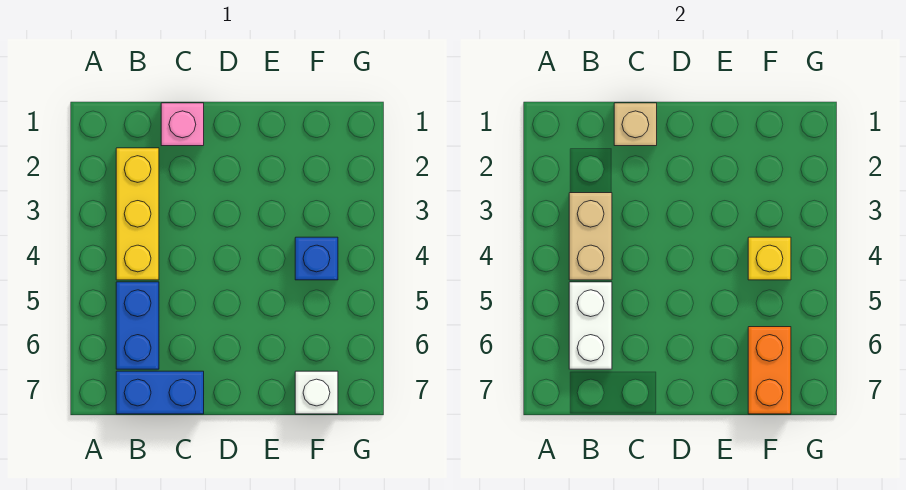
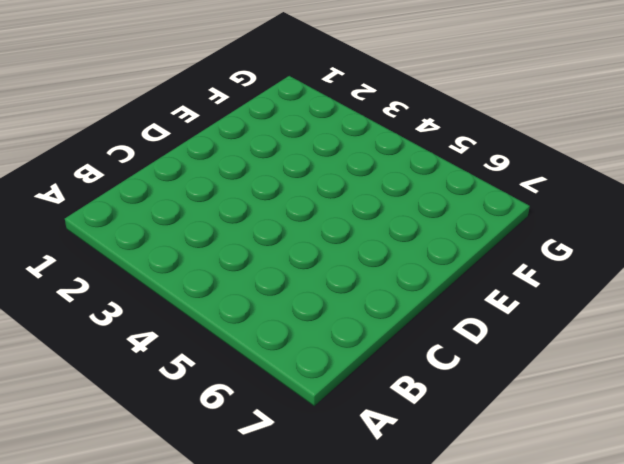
none -> yellow 1x3 brick [116,148,159,280]
none -> blue 1x2 brick [116,282,159,369]

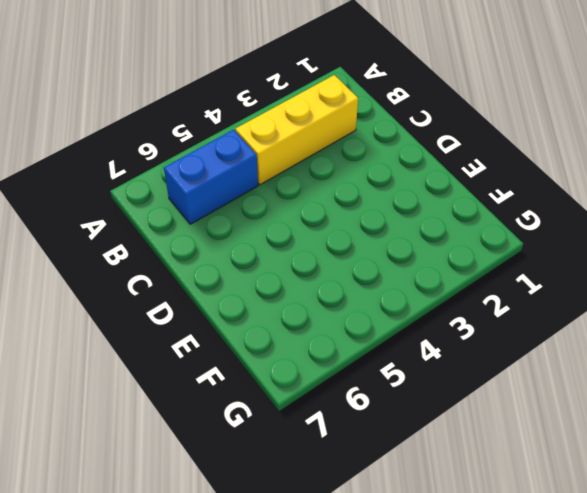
none -> blue 1x2 brick [116,371,204,414]
none -> pink 1x1 brick [161,103,204,146]

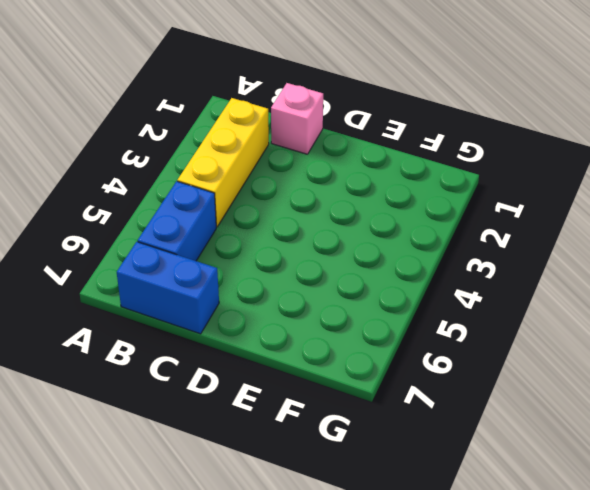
none -> blue 1x1 brick [295,237,338,280]
none -> white 1x1 brick [295,371,338,414]

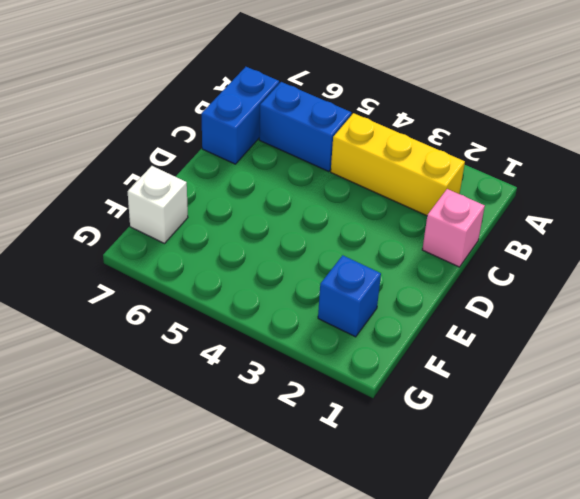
blue 1x1 brick [318,255,381,337] -> blue 1x1 brick moved to [295,237,338,280]
none -> tan 1x2 brick [569,193,612,280]
none -> white 1x2 brick [569,282,612,369]

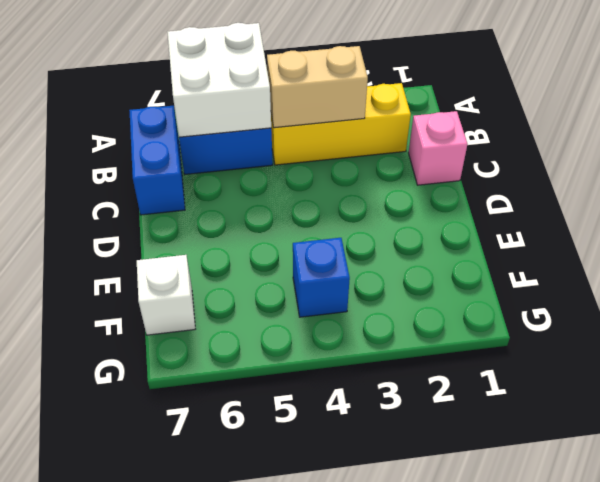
white 2x2 brick [168,23,271,137] -> white 1x2 brick [569,282,612,369]
none -> tan 1x1 brick [614,103,657,146]
none -> yellow 1x1 brick [748,237,791,280]

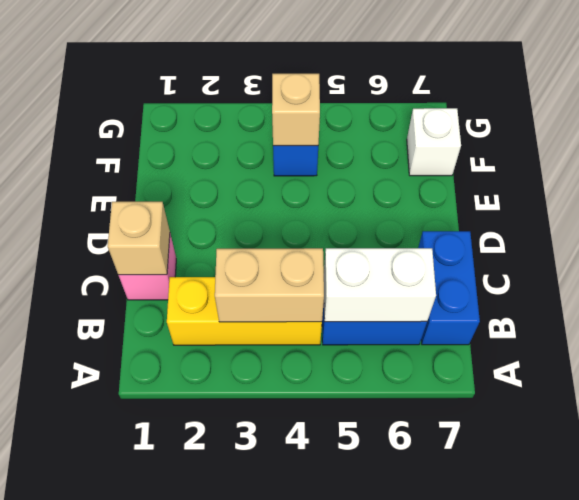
tan 1x1 brick [272,74,320,146] -> yellow 1x1 brick [748,237,791,280]
none -> orange 1x2 brick [748,327,791,414]

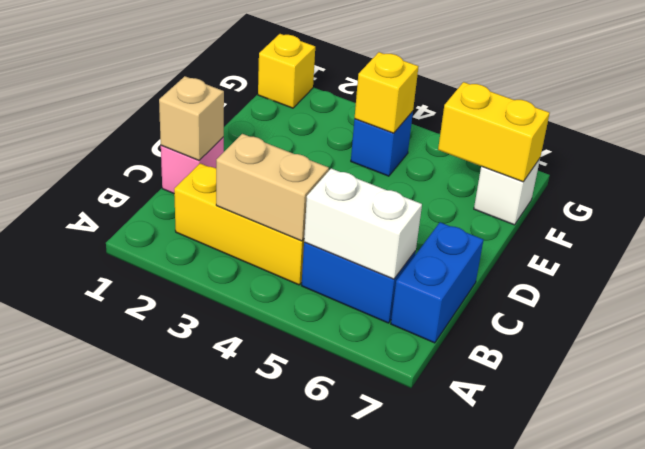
yellow 1x2 brick [438,82,550,182] -> orange 1x2 brick [748,327,791,414]
yellow 1x1 brick [258,34,315,108] -> none

